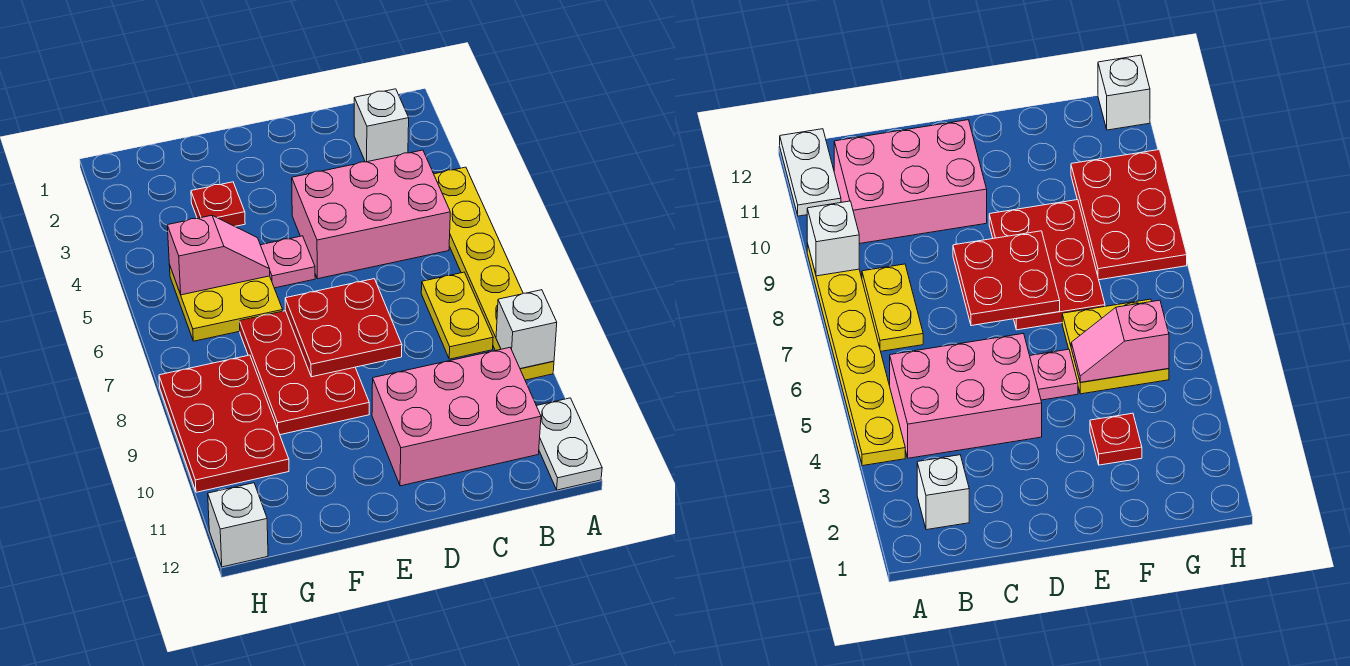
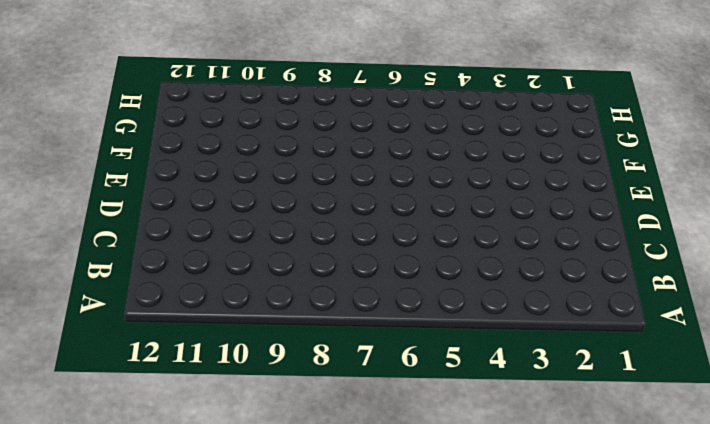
none -> yellow 1x6 plate [434,167,554,380]
none -> white 1x2 plate [537,398,602,490]
none -> white 1x1 brick [354,89,409,162]

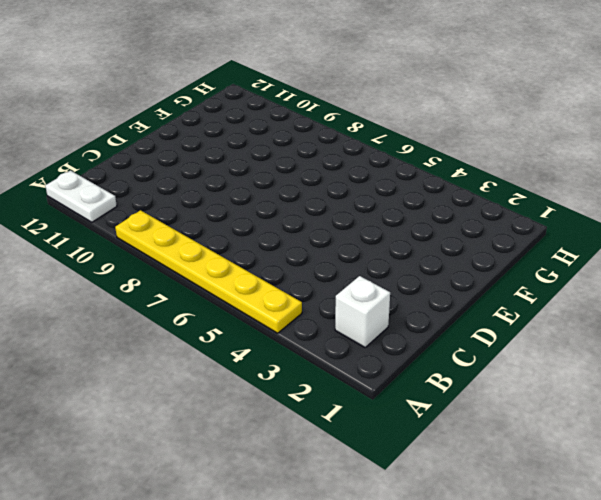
none -> pink 2x3 brick [292,150,450,279]
none -> yellow 1x2 plate [421,272,493,359]
none -> pink 2x3 brick [372,348,541,486]

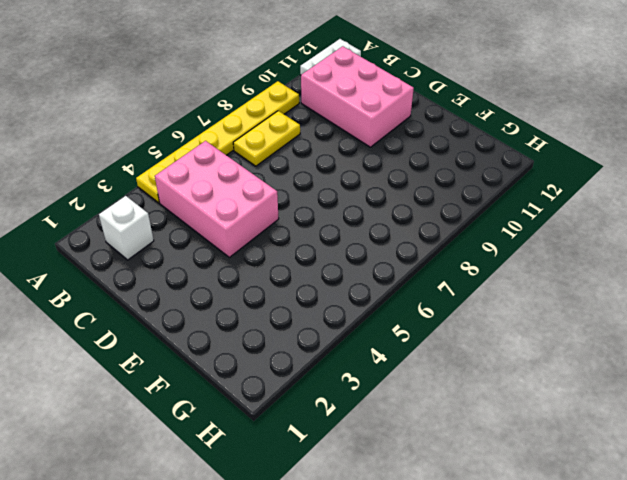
none -> pink 1x1 plate [261,236,315,288]
none -> red 2x3 plate [240,311,369,435]
none -> red 1x1 plate [191,182,245,226]

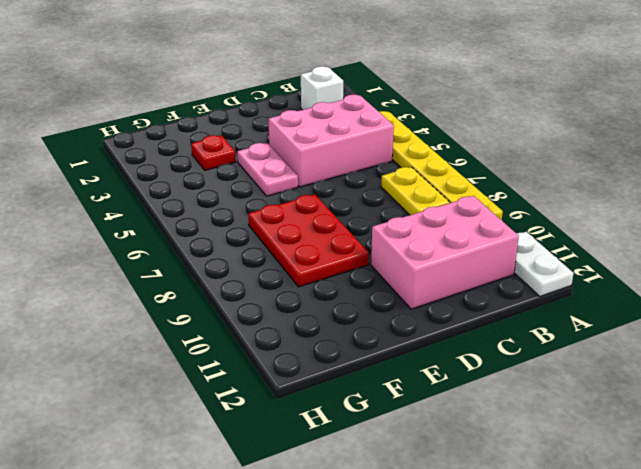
pink 1x2 plate [237,143,298,196] -> pink 1x1 plate [261,236,315,288]
none -> yellow 2x2 plate [169,265,283,341]
none -> red 2x3 plate [159,355,289,492]
none -> white 1x1 brick [208,483,268,567]

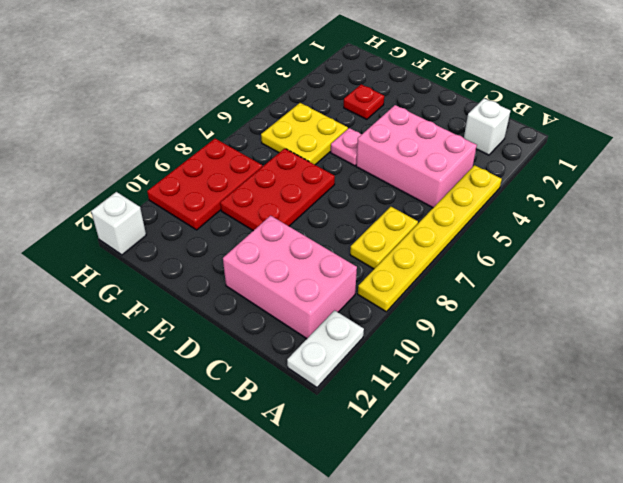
none -> white 1x1 brick [496,290,557,369]
none -> red 2x2 plate [285,279,402,377]
none -> pink 1x2 slope [167,215,270,295]

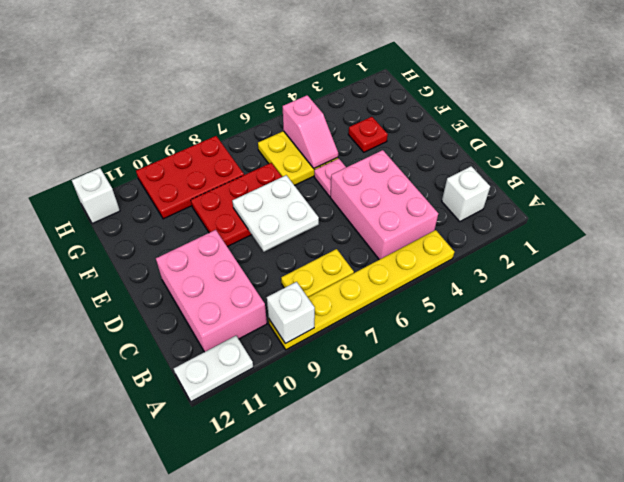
white 2x2 plate [232,175,319,252] -> red 2x2 plate [285,279,402,377]

